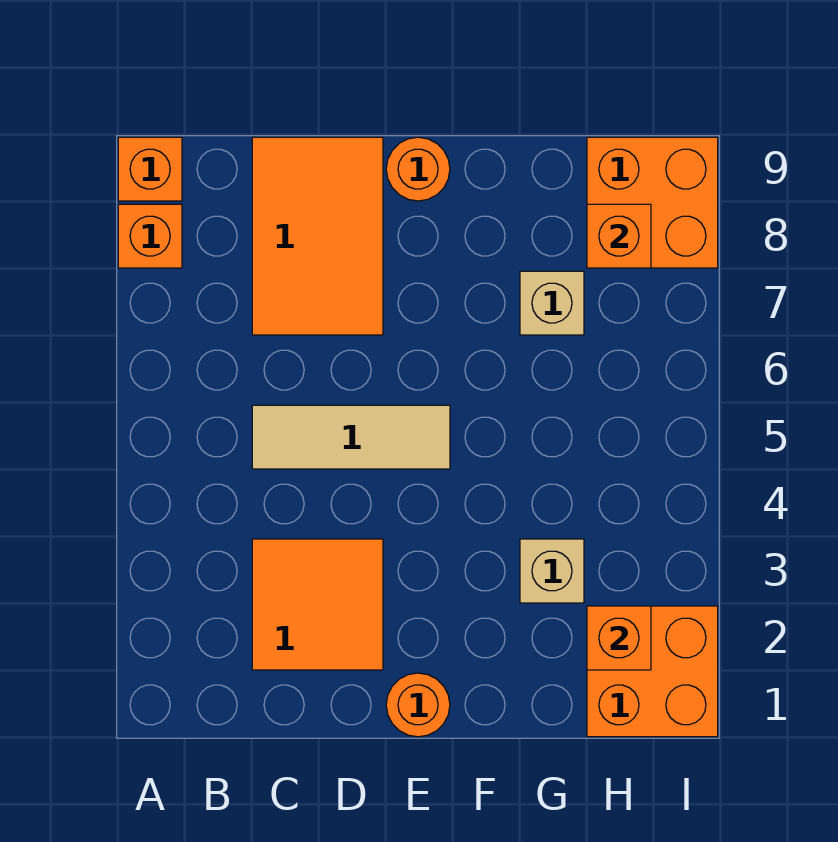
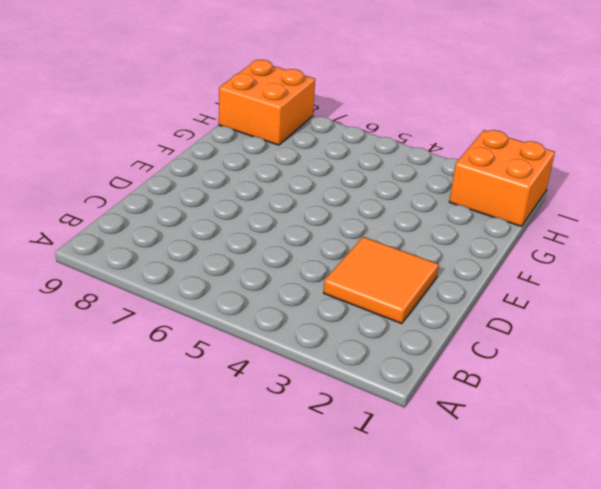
none -> orange 1x1 brick [118,204,182,268]
none -> orange 1x1 brick [118,137,182,201]
none -> tan 1x3 tile [252,405,450,469]

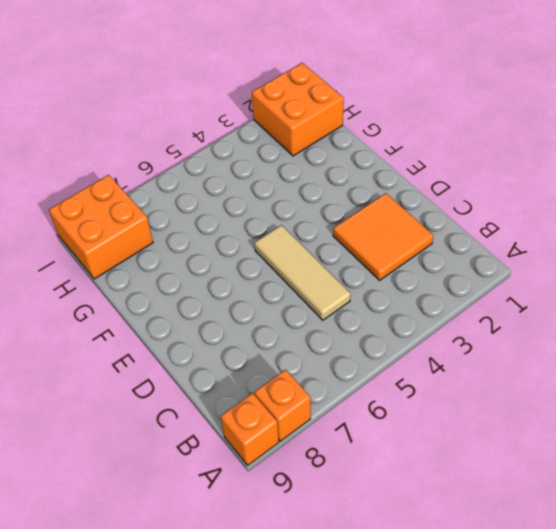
none -> orange 2x3 tile [252,137,383,335]
none -> orange 1x1 round brick [386,673,450,737]
none -> orange 1x1 round brick [386,137,450,201]

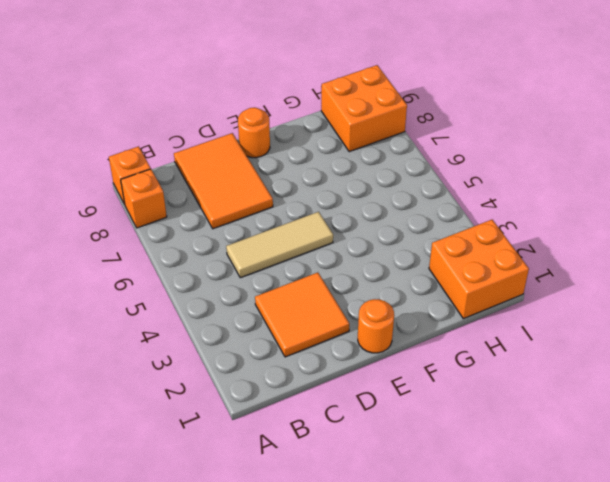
none -> tan 1x1 brick [520,539,584,603]
none -> tan 1x1 brick [520,271,584,335]
none -> orange 1x1 brick [587,606,651,670]

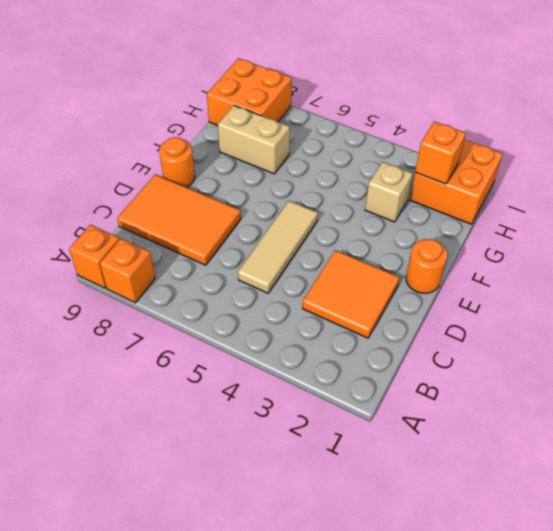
tan 1x2 brick [218,105,290,174] -> tan 1x1 brick [520,271,584,335]
none -> orange 1x1 brick [587,204,651,268]

